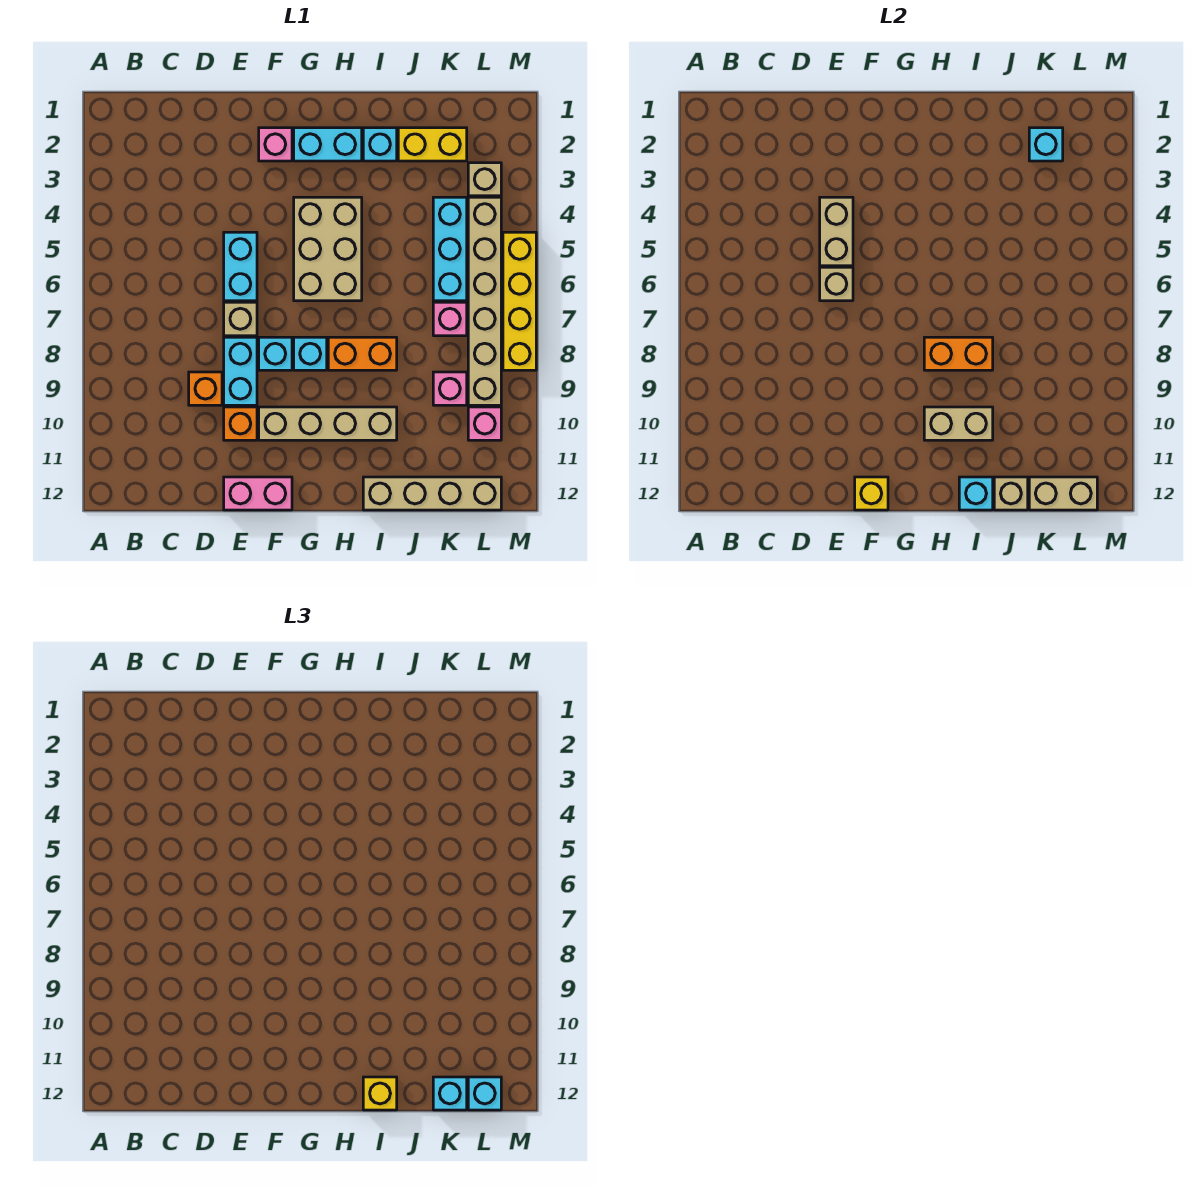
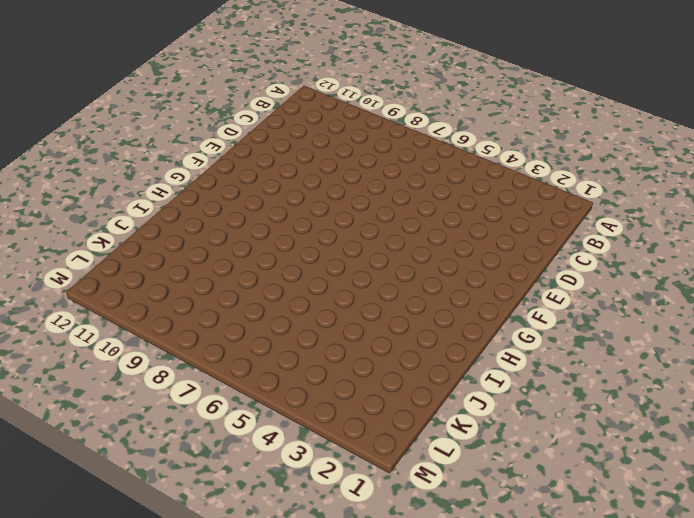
none -> orange 1x1 brick [189,372,222,405]
none -> cyan 1x2 brick [224,232,257,301]
none -> tan 1x1 brick [224,302,257,336]
none -> cyan 1x2 brick [224,337,257,405]

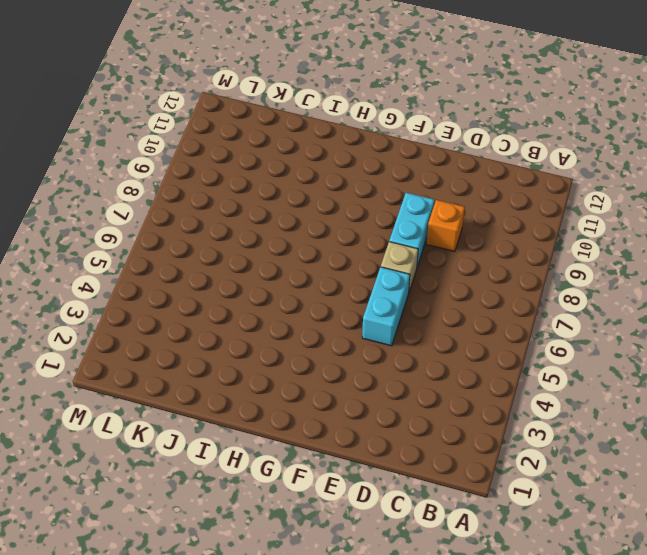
none -> orange 1x1 brick [224,407,257,440]
none -> pink 1x2 brick [224,477,292,510]
none -> pink 1x1 brick [259,128,292,161]
none -> cyan 1x1 brick [259,337,292,370]

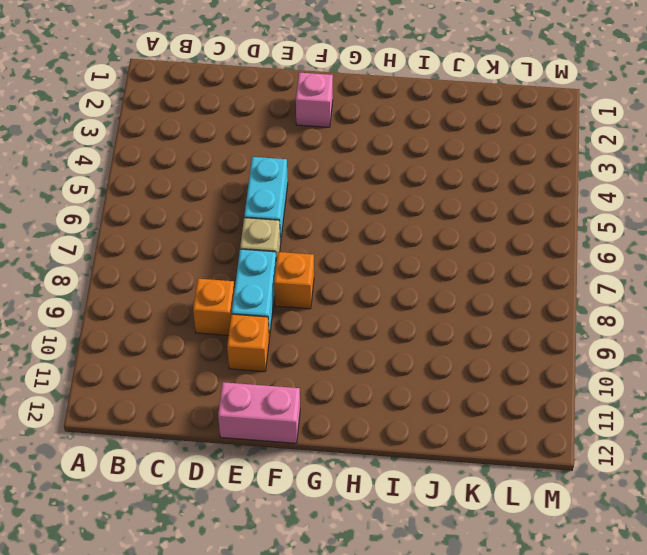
orange 1x1 brick [274,252,314,309] -> cyan 1x1 brick [259,337,292,370]
none -> tan 1x4 brick [259,407,397,440]
none -> cyan 1x2 brick [294,128,362,161]
none -> tan 2x3 brick [294,197,362,301]
none -> cyan 1x1 brick [294,337,327,370]

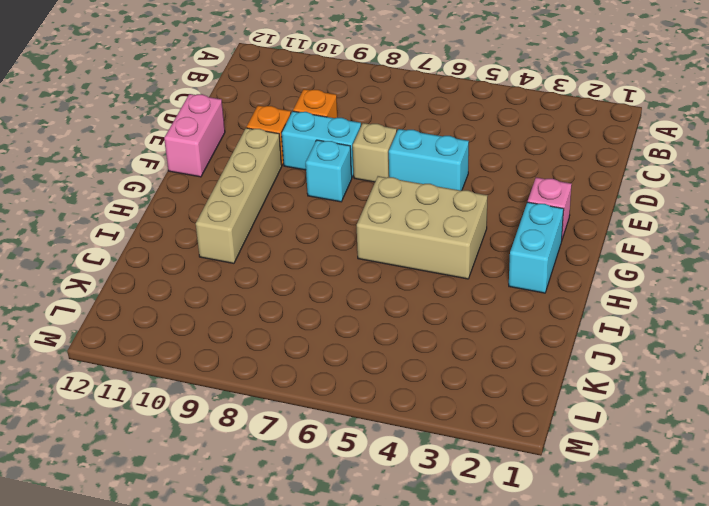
none -> cyan 1x1 brick [294,337,327,370]
none -> orange 1x2 brick [328,337,397,370]
none -> cyan 1x1 brick [363,128,397,161]
none -> tan 1x4 brick [363,477,501,510]

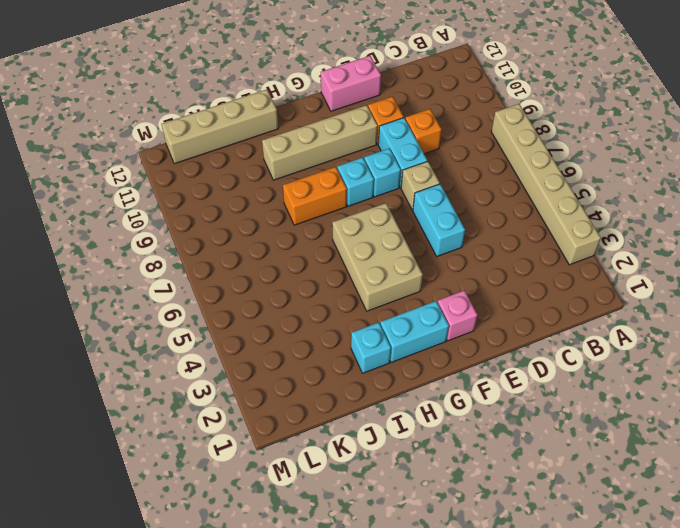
tan 1x6 brick [491,104,601,265] -> tan 1x6 brick moved to [468,197,501,405]
none -> yellow 1x2 brick [398,128,467,161]
none -> cyan 1x3 brick [433,197,467,301]
none -> pink 1x1 brick [433,302,467,336]
none -> pink 1x1 brick [433,372,467,405]

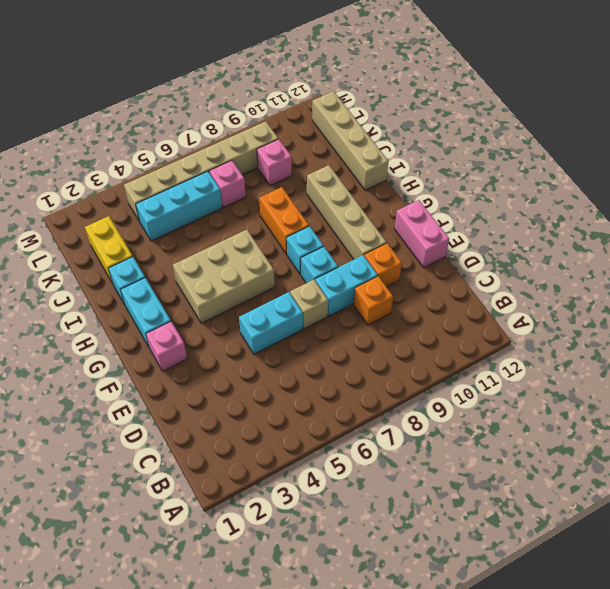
none -> tan 1x1 brick [468,163,501,196]
none -> pink 1x1 brick [468,407,501,440]
none -> yellow 1x4 brick [503,232,536,370]
none -> tan 1x2 brick [820,197,853,266]

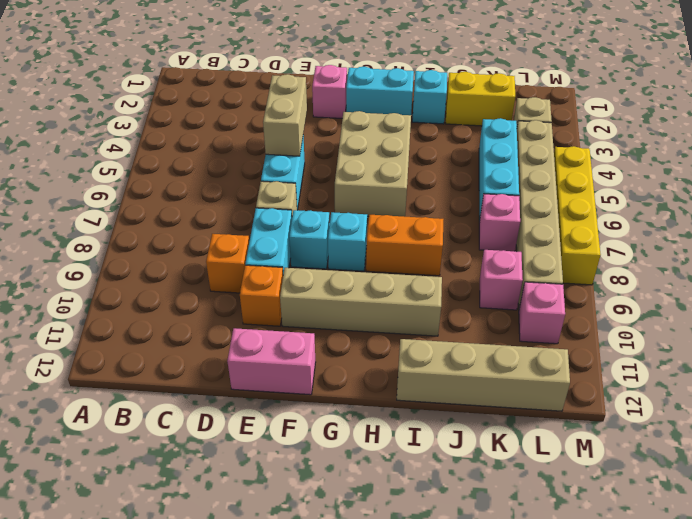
none -> tan 1x1 brick [820,267,853,301]
none -> yellow 1x1 brick [855,477,888,510]
none -> orange 1x2 brick [924,337,993,370]
none -> tan 1x2 brick [924,407,993,440]

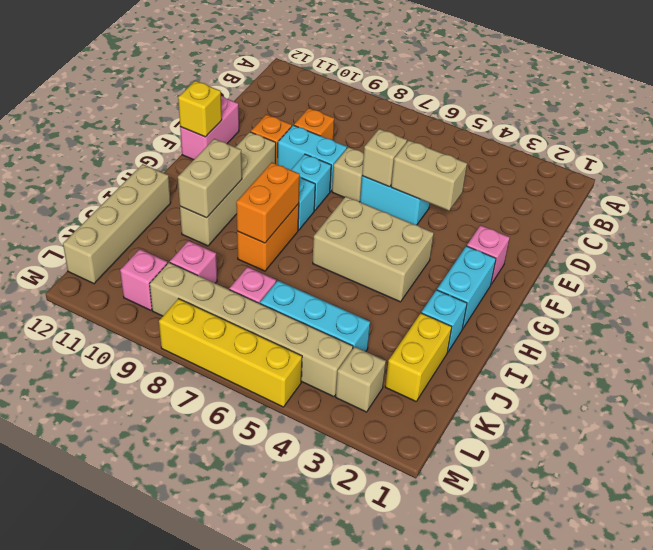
none -> cyan 1x1 brick [959,477,993,510]
none -> tan 1x1 brick [994,477,1028,510]
none -> cyan 1x1 brick [1029,128,1063,161]
none -> tan 1x2 brick [1029,477,1097,510]

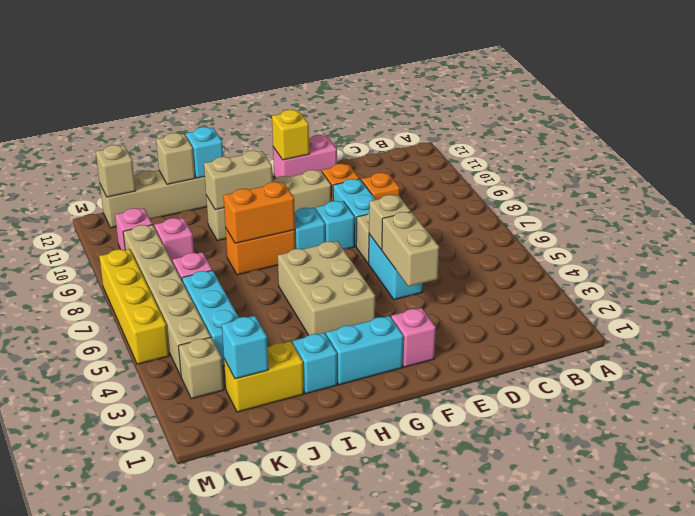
tan 1x1 brick [96,145,136,197] -> tan 1x2 brick [1029,477,1097,510]
none -> yellow 1x1 brick [363,1077,397,1110]
none -> cyan 1x1 brick [433,1077,467,1110]
none -> cyan 1x1 brick [468,1077,501,1110]

